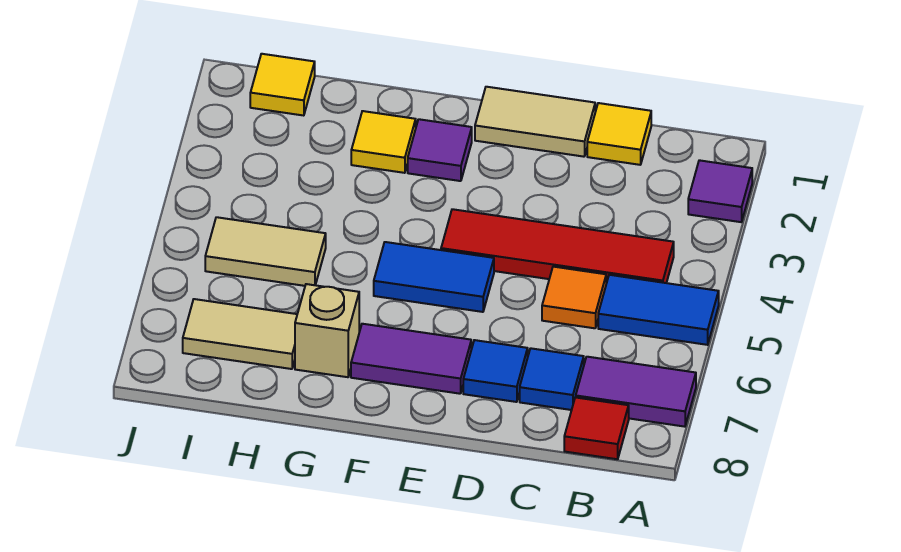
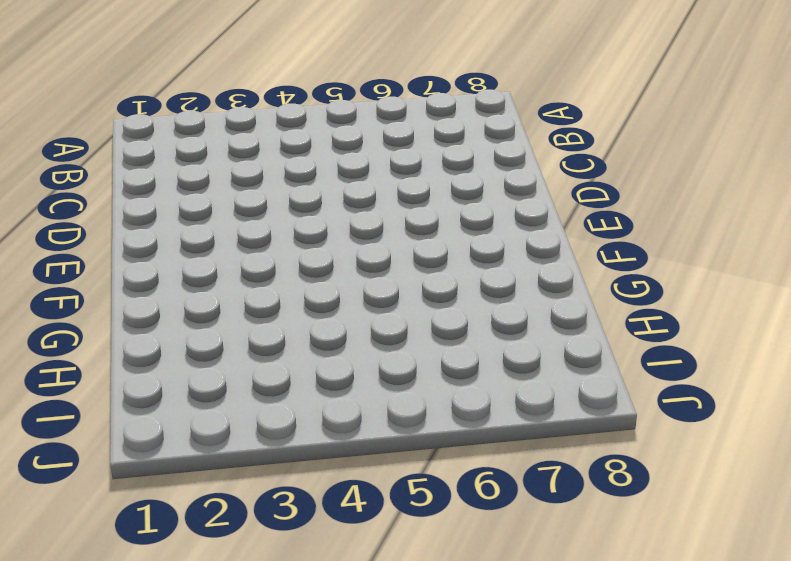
none -> purple 1x1 tile [688,160,752,222]
none -> blue 1x2 tile [598,275,719,345]
none -> purple 1x2 tile [576,357,696,427]

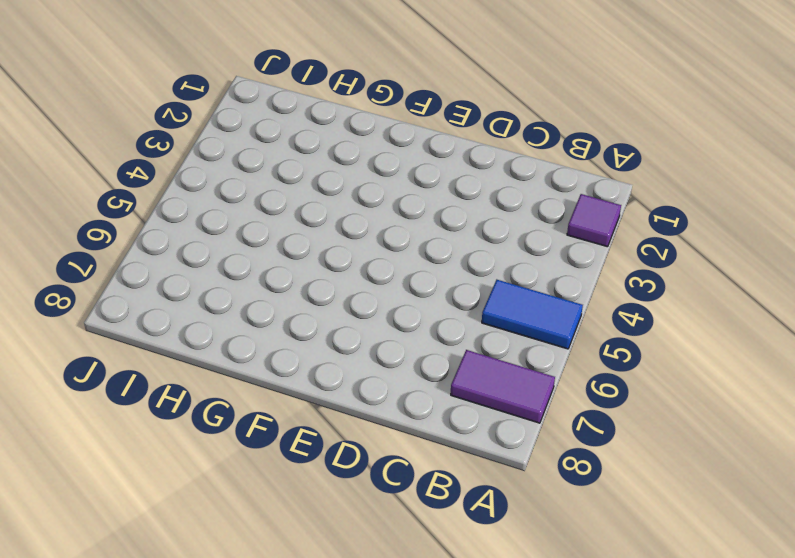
none -> red 1x4 tile [441,209,674,283]
none -> red 1x1 tile [564,397,629,459]
none -> yellow 1x1 tile [587,103,651,165]

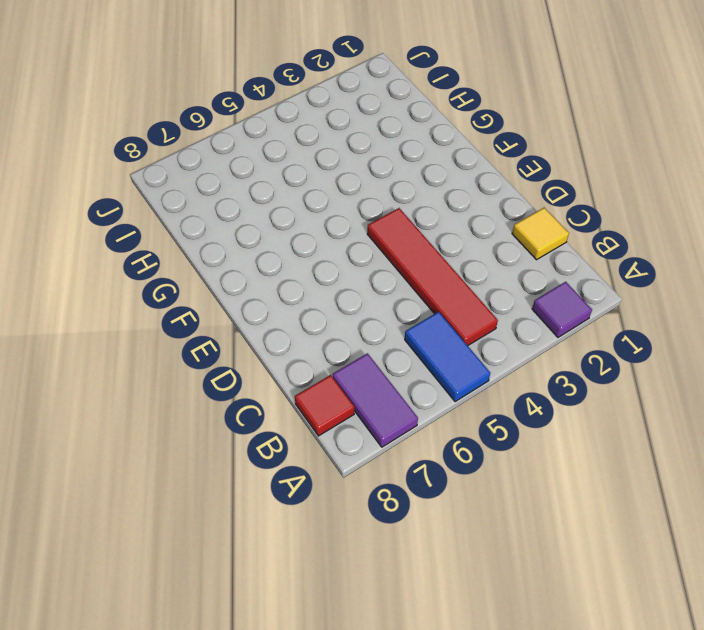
none -> orange 1x1 tile [542,267,606,328]
none -> blue 1x1 tile [520,348,584,410]
none -> tan 1x2 tile [475,87,595,157]

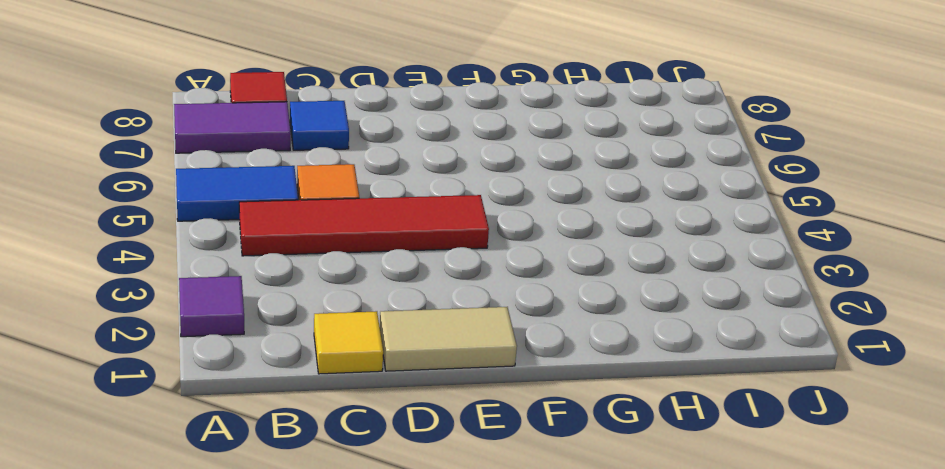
none -> blue 1x1 tile [463,340,528,402]
none -> blue 1x2 tile [374,242,494,312]
none -> purple 1x2 tile [351,324,471,394]

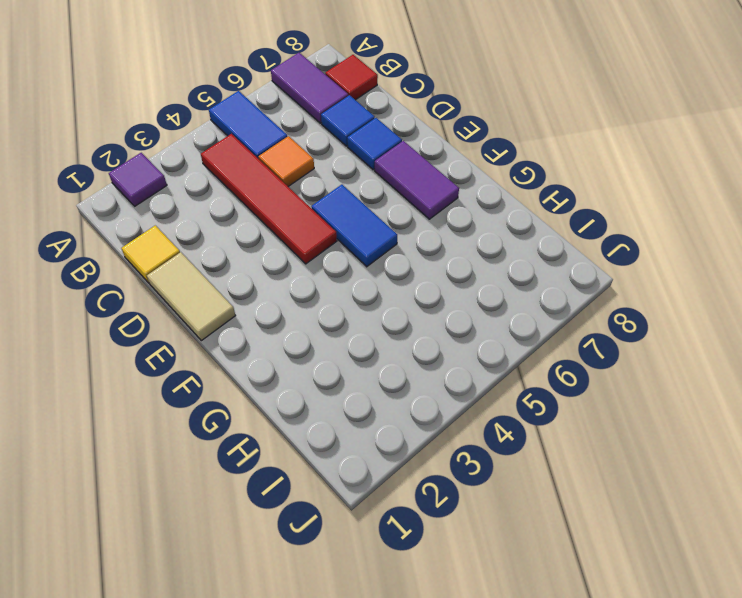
none -> purple 1x1 tile [408,119,472,181]
none -> yellow 1x1 tile [351,111,416,173]
none -> tan 1x1 brick [295,284,359,377]

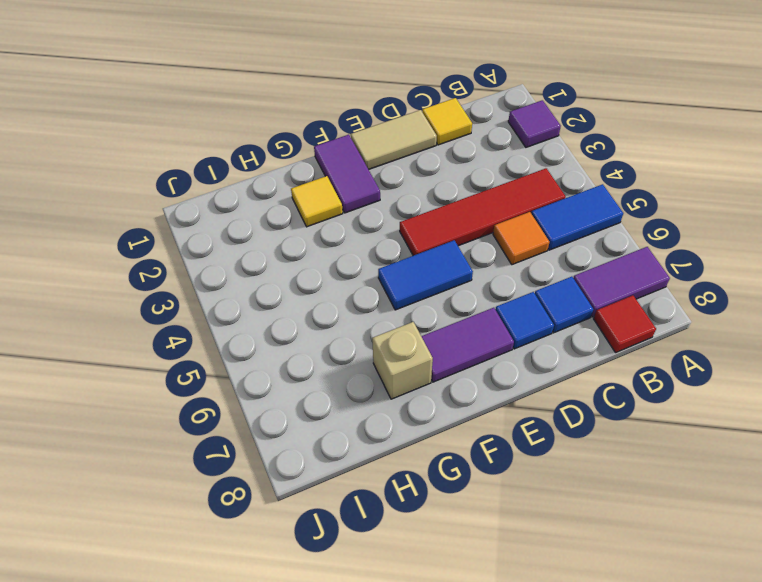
purple 1x2 tile [314,135,380,213] -> purple 1x1 tile [408,119,472,181]
none -> tan 1x2 tile [205,217,326,286]
none -> tan 1x2 tile [183,299,297,369]
none -> yellow 1x1 tile [250,54,315,116]

